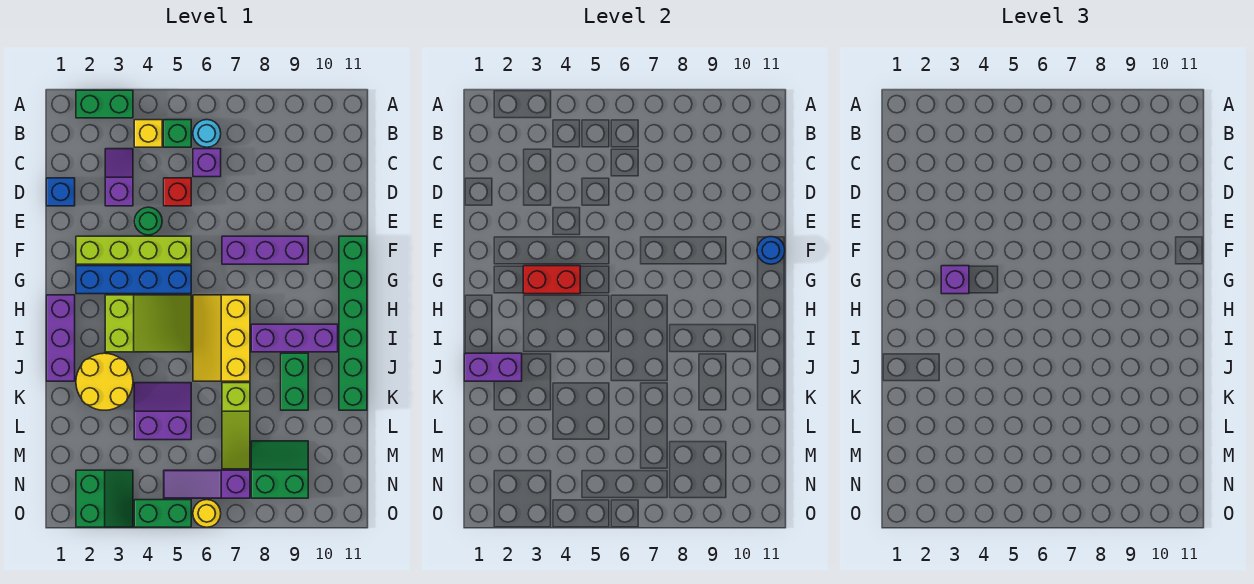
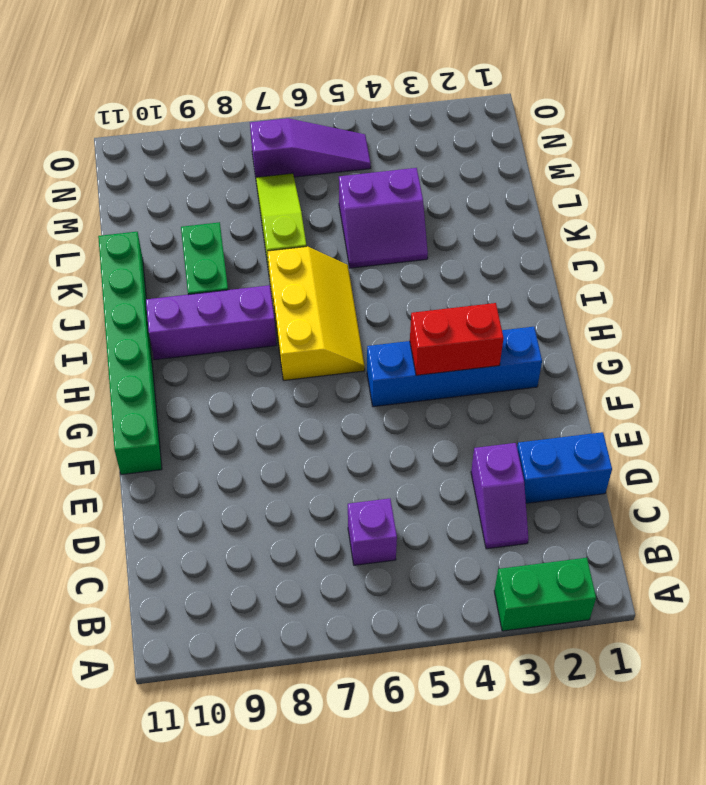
blue 1x2 brick [517,432,612,503] -> blue 1x1 brick [47,178,75,206]
none -> yellow 1x1 brick [134,120,162,147]
none -> green 1x1 brick [164,120,191,147]
none -> cyan 1x1 round brick [193,120,221,147]
none -> red 1x1 brick [164,178,191,206]

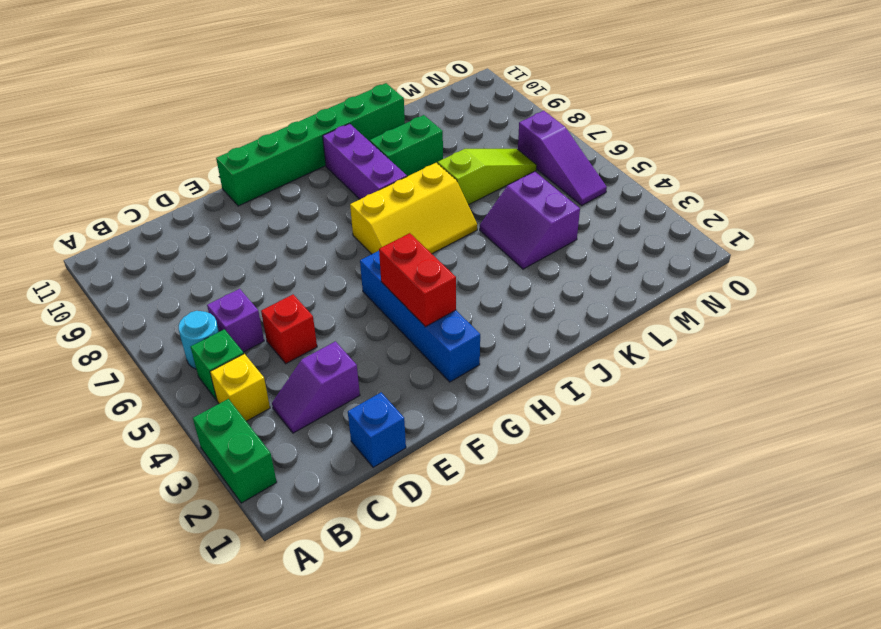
none -> green 1x1 round brick [134,207,162,235]
none -> lime 1x4 brick [76,236,191,264]
none -> purple 1x3 brick [222,236,308,264]
none -> purple 1x3 brick [47,295,75,381]

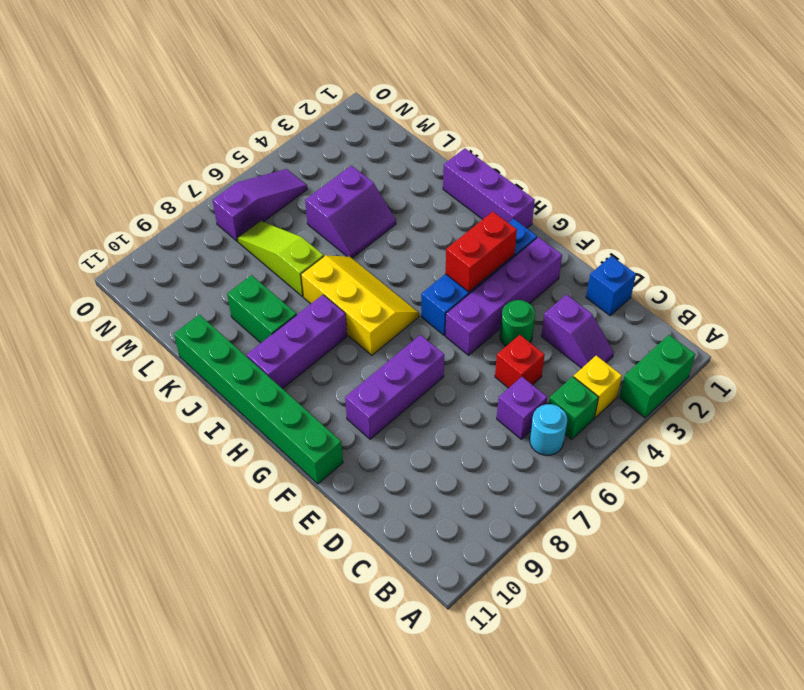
purple 1x4 brick [445,237,562,355] -> lime 1x4 brick [76,236,191,264]
none -> lime 2x3 slope [105,295,191,352]
none -> yellow 2x2 round brick [76,353,133,410]
none -> green 2x2 slope [251,441,308,498]
none -> green 2x2 slope [76,470,133,527]

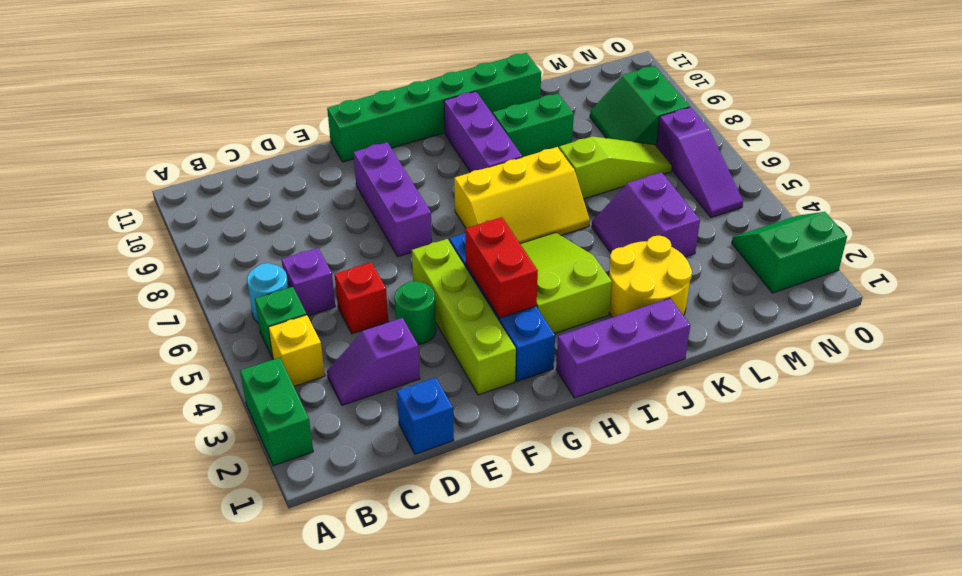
none -> green 1x2 brick [134,500,191,527]
none -> yellow 1x1 round brick [193,500,221,527]
none -> blue 1x1 round brick [757,237,785,264]
none -> purple 1x2 brick [465,353,522,381]

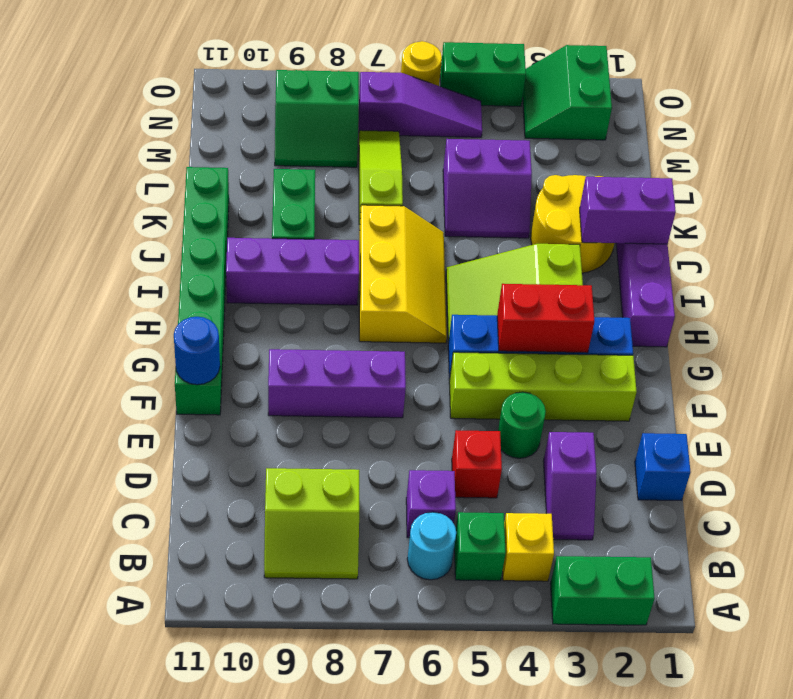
lime 2x2 slope [264,468,359,579] -> none
none -> purple 1x1 brick [941,266,969,294]

